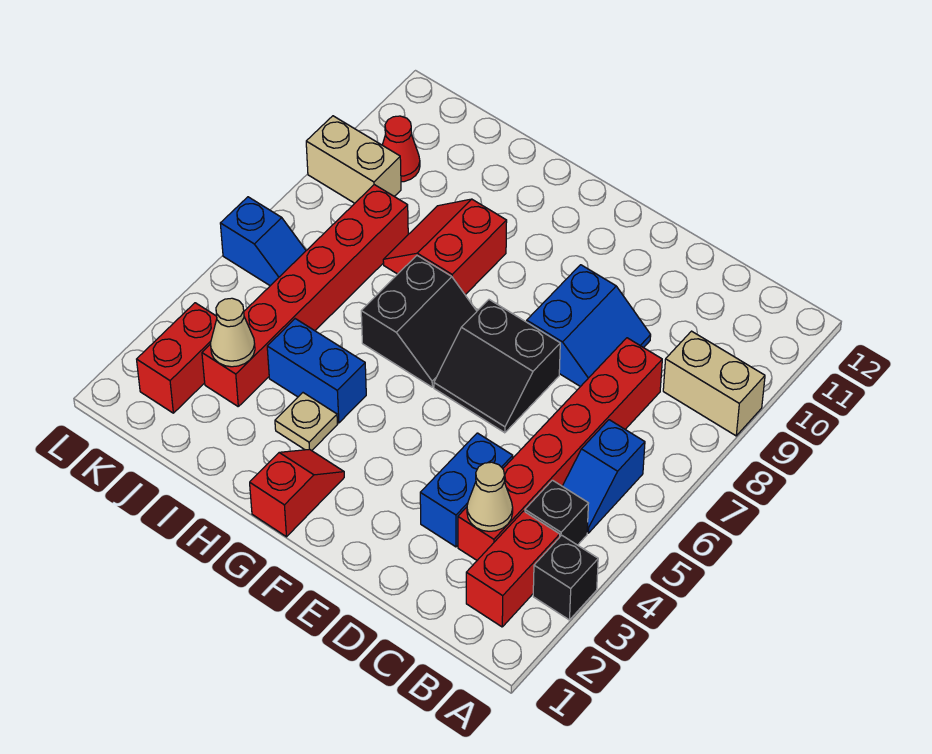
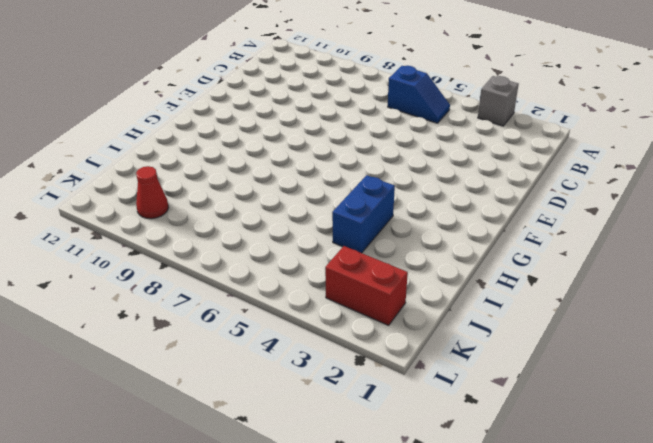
grey 1x1 brick [478,76,519,126] -> black 1x1 brick [533,535,598,620]
none -> tan 1x2 brick [663,331,765,436]
none -> red 1x2 brick [466,511,560,627]
none -> black 1x1 brick [525,480,589,545]

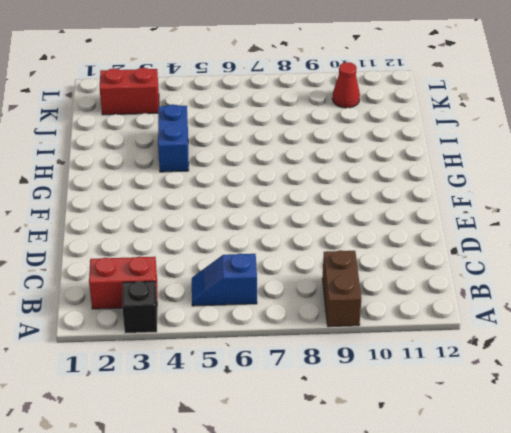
brown 1x2 brick [322,250,361,327] -> tan 1x2 brick [663,331,765,436]
none -> black 1x1 brick [525,480,589,545]
none -> red 1x6 brick [458,338,662,560]
none -> blue 1x2 brick [420,433,513,547]

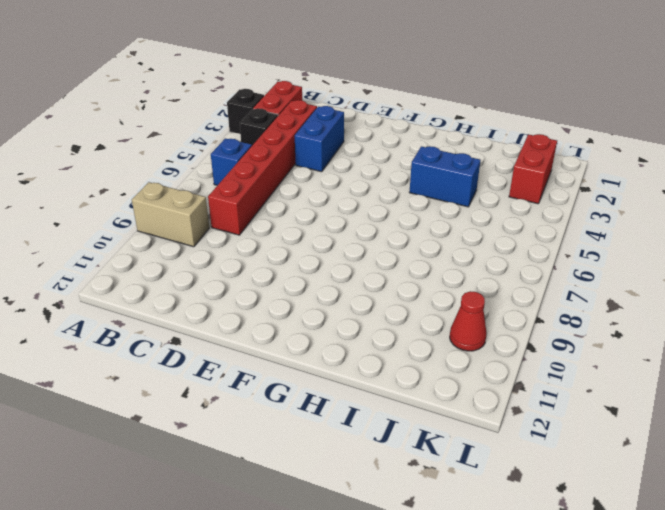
none -> blue 2x2 slope [527,265,651,387]
none -> black 2x2 slope [434,300,560,433]
none -> red 1x2 slope [250,449,344,537]

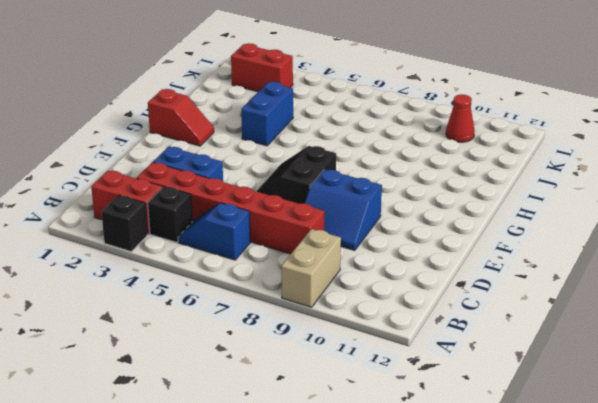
none -> black 2x2 slope [361,256,477,387]
none -> tan 1x1 plate [275,393,337,451]
none -> red 2x2 slope [383,199,507,295]

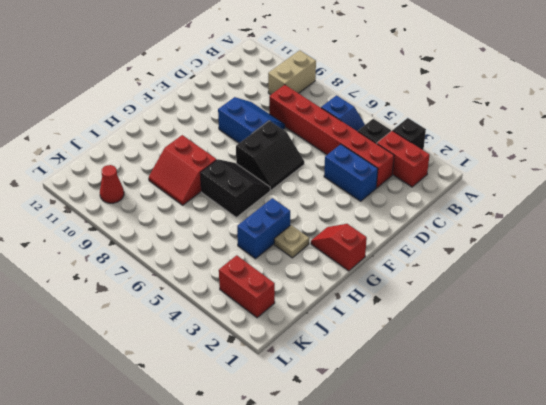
none -> red 1x6 brick [202,185,408,406]
none -> blue 1x2 slope [220,197,306,286]
none -> tan 1x2 brick [306,116,401,203]

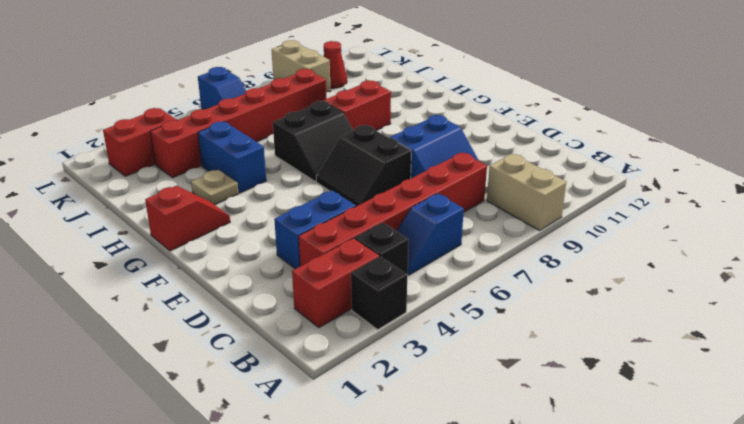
none -> tan 1x1 cone [467,462,513,531]
none -> tan 1x1 cone [211,298,255,367]

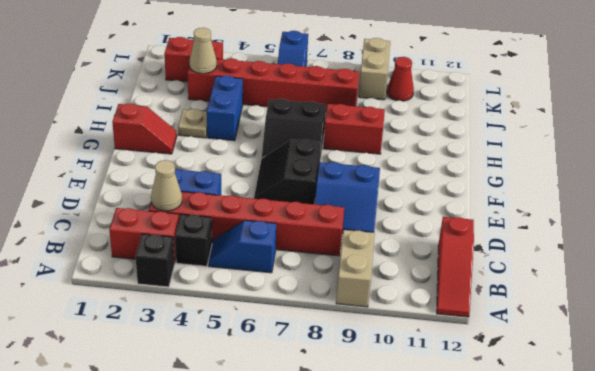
red 1x3 slope [437,217,474,317] -> none

